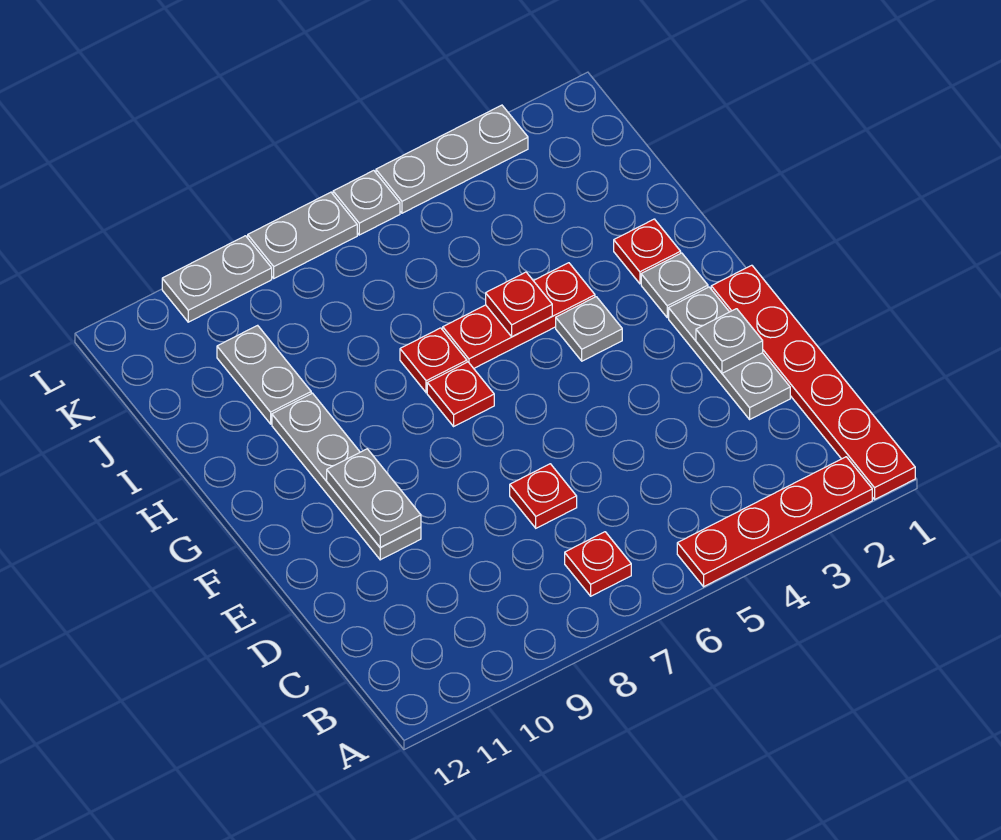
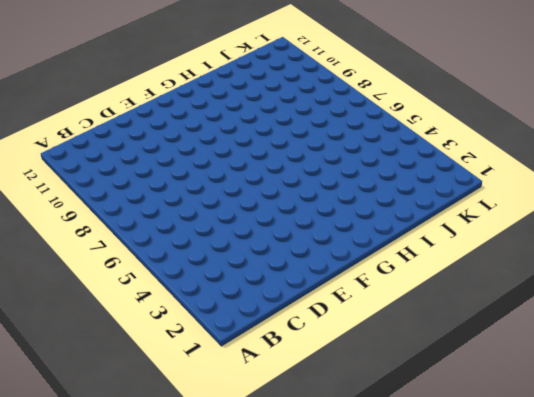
none -> red 1x6 plate [711,265,915,499]
none -> red 1x4 plate [677,457,872,587]
none -> red 1x1 plate [565,532,631,596]

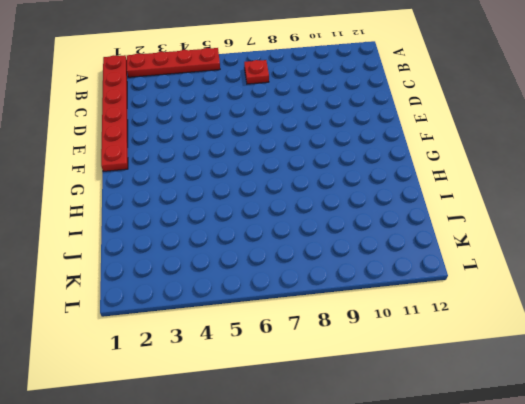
none -> grey 1x3 plate [669,287,790,419]
none -> red 1x1 plate [510,464,577,528]
none -> grey 1x4 plate [272,393,421,560]

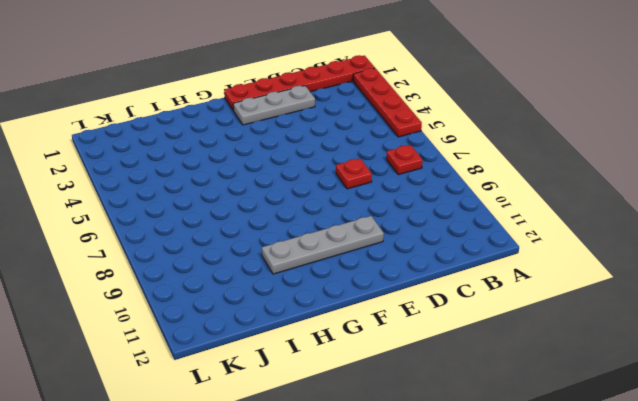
none -> grey 1x1 plate [641,253,708,318]
none -> grey 1x1 plate [556,297,622,361]
none -> red 1x1 plate [427,362,494,426]

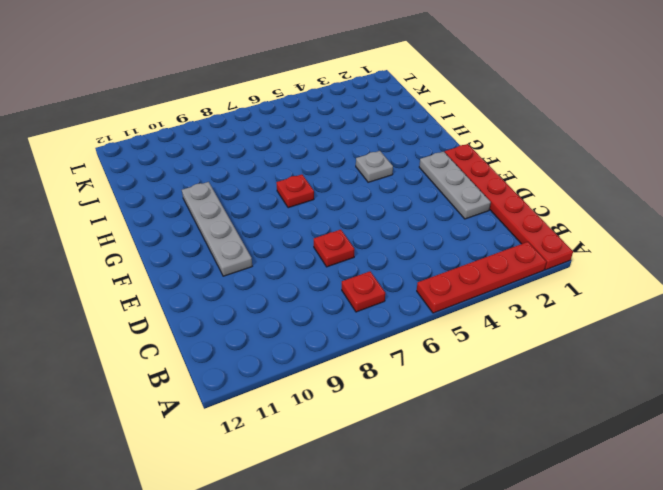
none -> grey 1x1 plate [641,253,708,318]
none -> red 1x1 plate [614,219,681,284]
none -> red 1x3 plate [443,263,595,368]

